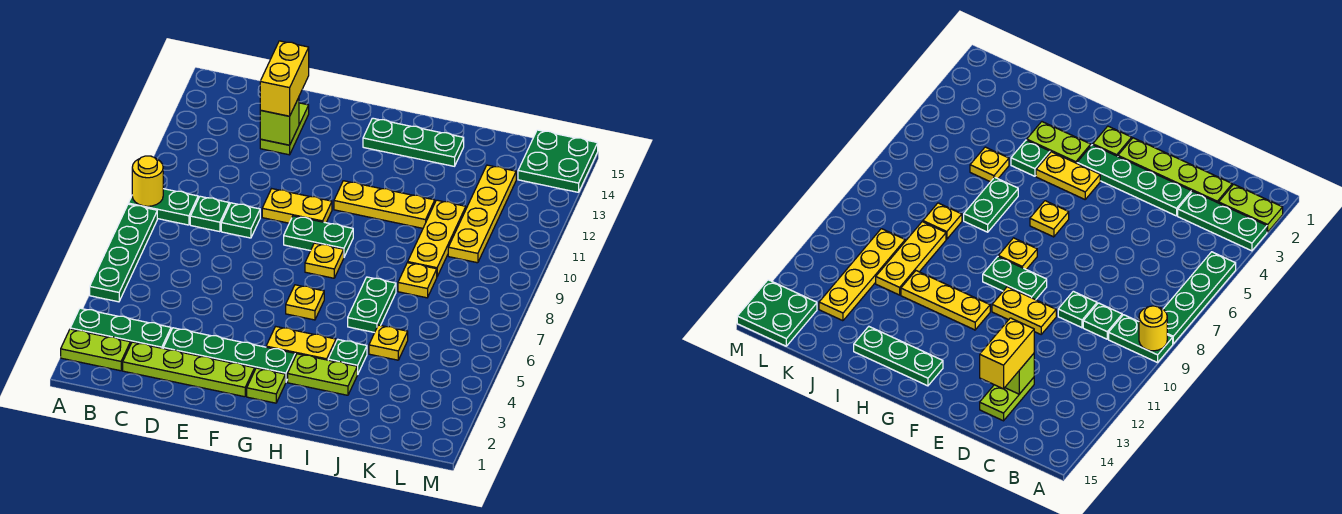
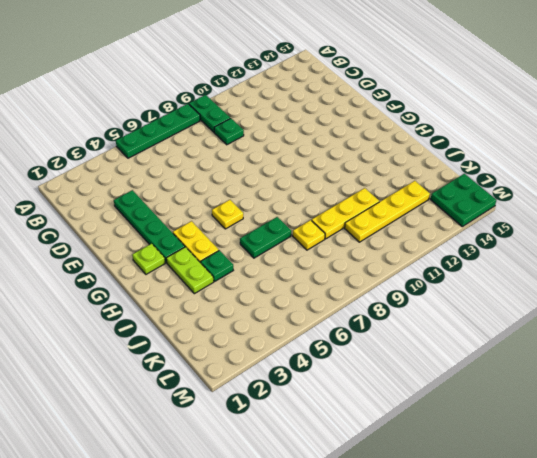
none -> lime 1x2 plate [61,329,130,371]
none -> green 1x3 plate [70,308,171,348]
none -> lime 1x4 plate [123,342,255,397]

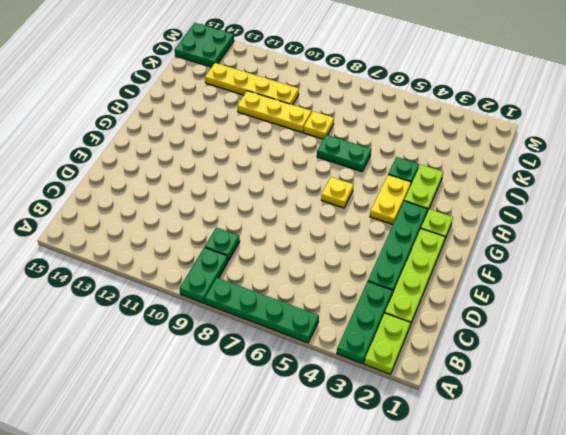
none -> green 1x1 plate [221,203,260,238]
none -> lime 1x2 plate [260,103,309,155]
none -> yellow 1x2 plate [262,189,332,223]

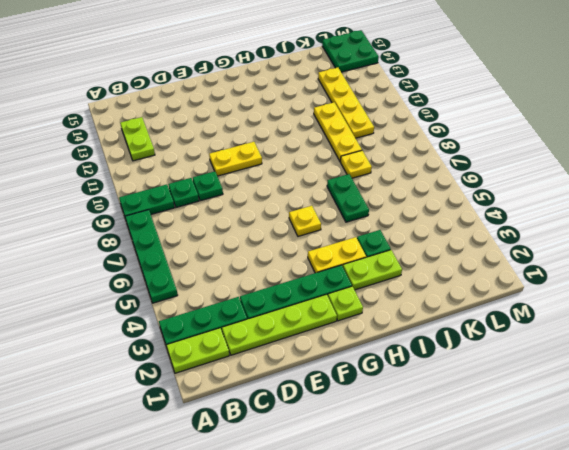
lime 1x2 plate [120,117,155,161] -> lime 1x2 plate moved to [260,103,309,155]
none -> green 1x2 plate [284,216,353,257]
none -> yellow 1x1 plate [305,243,344,278]
none -> yellow 1x3 plate [334,181,435,228]

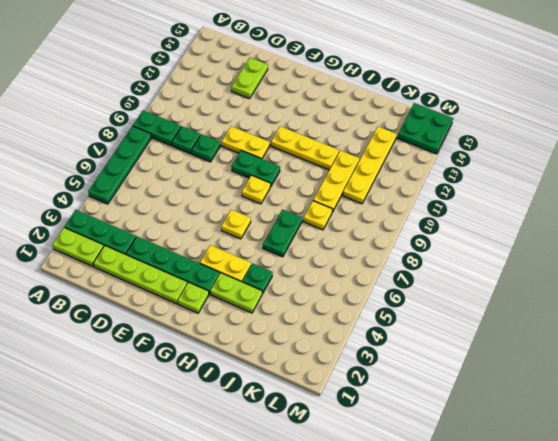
none -> green 1x3 plate [363,118,464,166]
none -> yellow 1x1 plate [369,325,408,360]
none -> yellow 1x1 round brick [132,156,163,206]

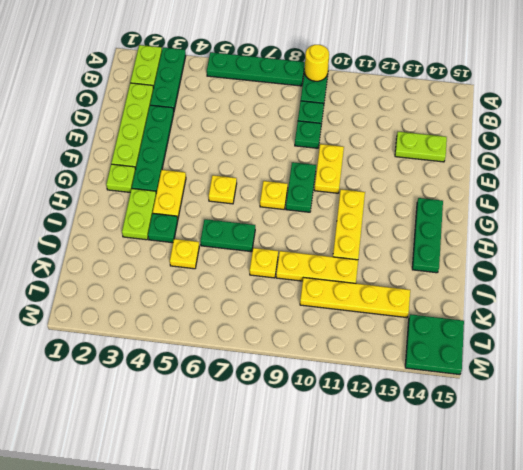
none -> lime 1x1 brick [260,98,299,145]
none -> yellow 1x2 brick [260,41,309,116]

